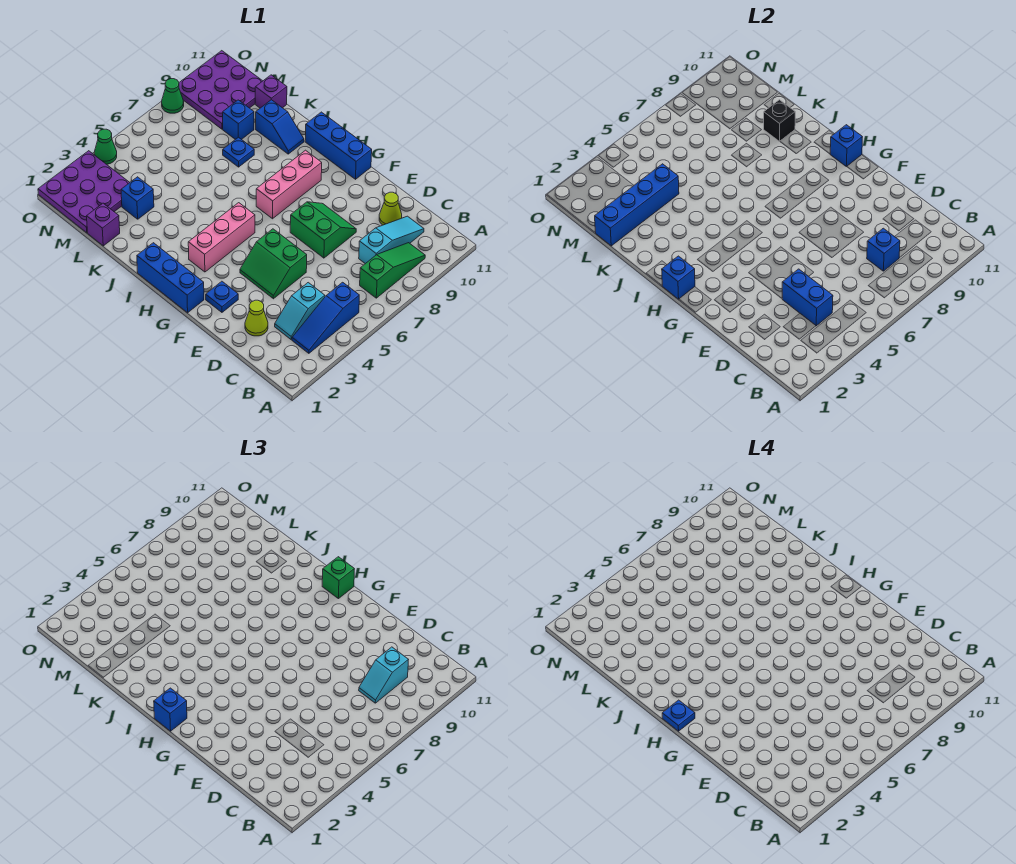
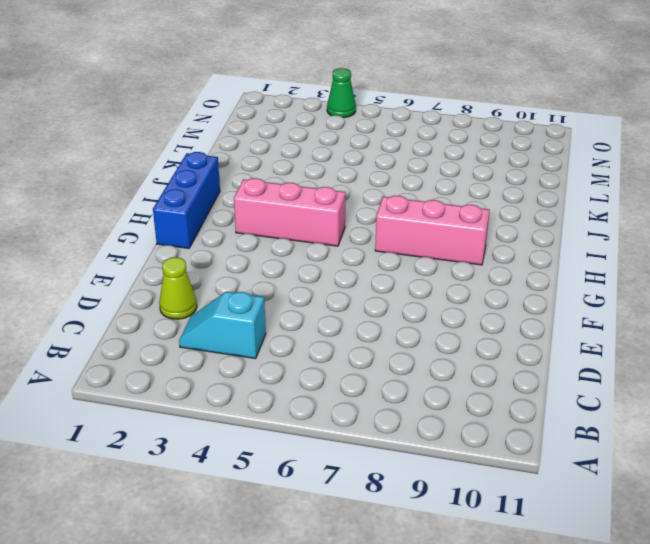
none -> blue 1x3 slope [292,282,359,353]
none -> green 1x3 slope [360,243,425,298]
none -> cyan 1x3 slope [359,216,424,264]
none -> lime 1x1 cone [379,192,402,225]

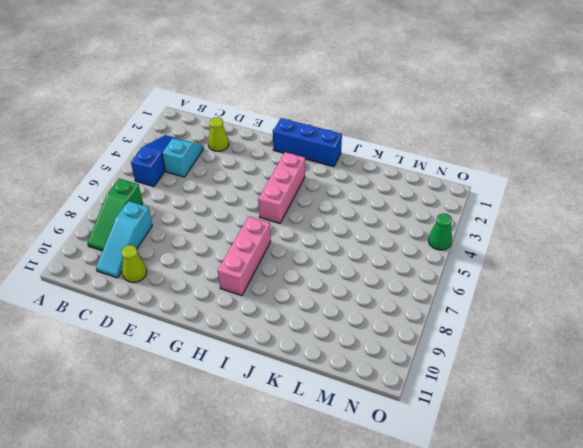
none -> green 2x2 slope [240,229,307,299]
none -> green 2x2 slope [290,202,356,258]
none -> blue 1x1 plate [206,281,238,312]
none -> blue 1x3 brick [305,112,372,179]

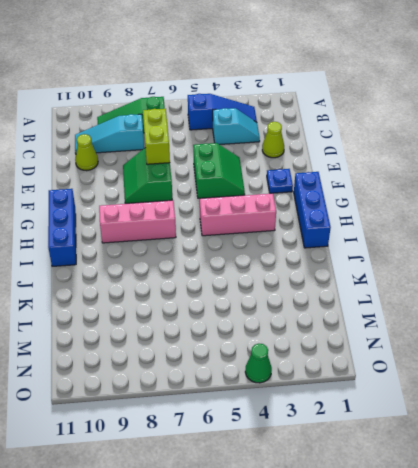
lime 1x2 brick [143,109,170,164] -> none
none -> blue 1x2 slope [256,100,304,154]
none -> blue 1x1 plate [223,137,254,167]
none -> purple 1x1 brick [87,203,120,246]
none -> blue 1x1 brick [121,177,154,219]

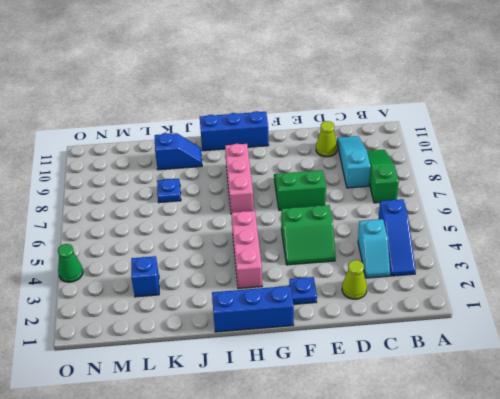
none -> purple 1x1 brick [87,203,120,246]
none -> blue 1x1 brick [223,100,254,140]
none -> purple 1x1 brick [255,75,287,108]
none -> purple 3x3 plate [38,151,130,233]

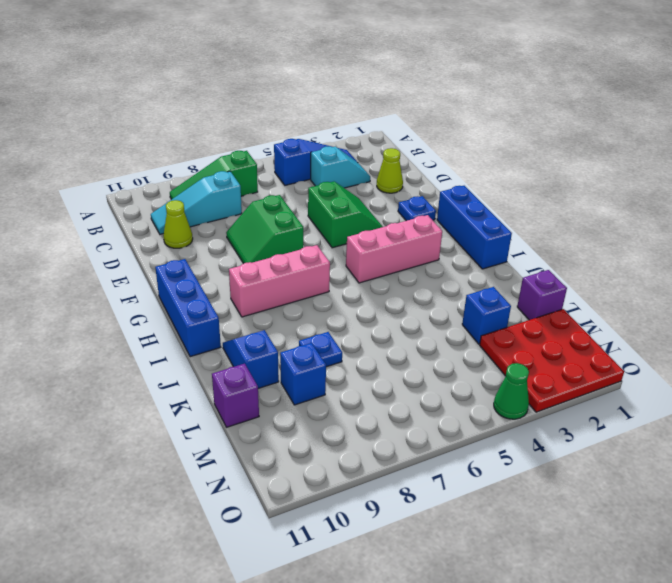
red 3x3 plate [480,309,624,412] -> purple 3x3 plate [38,151,130,233]
none -> purple 3x3 plate [179,51,262,129]
none -> green 1x1 cone [162,79,184,113]
none -> blue 1x2 brick [782,269,833,326]
none -> blue 1x1 brick [867,228,900,271]

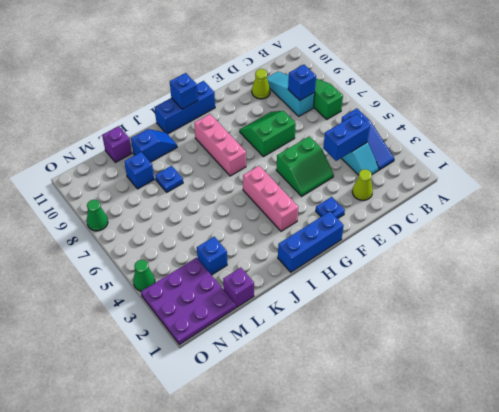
none -> purple 3x3 plate [179,51,262,129]
none -> blue 1x1 brick [662,256,695,299]
none -> black 1x1 brick [764,100,795,141]
none -> blue 1x4 brick [595,164,679,246]

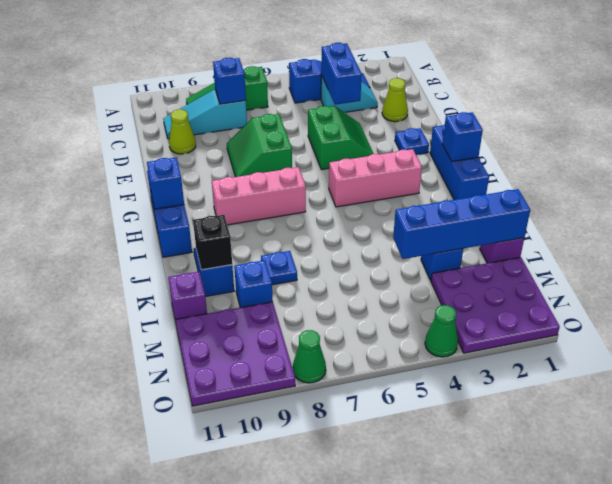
none -> cyan 1x2 slope [359,647,408,703]
none -> blue 1x1 brick [154,688,187,731]
none -> green 1x1 brick [322,557,354,599]
none -> blue 1x1 plate [662,700,695,731]

